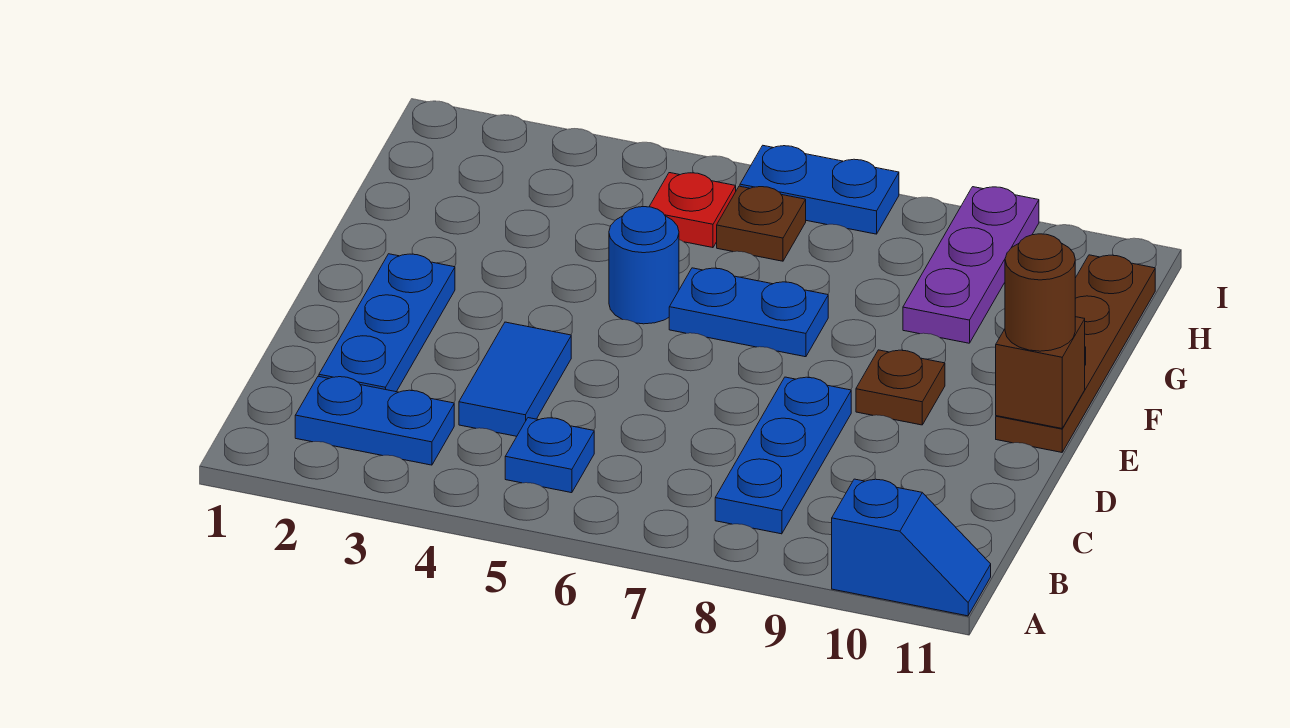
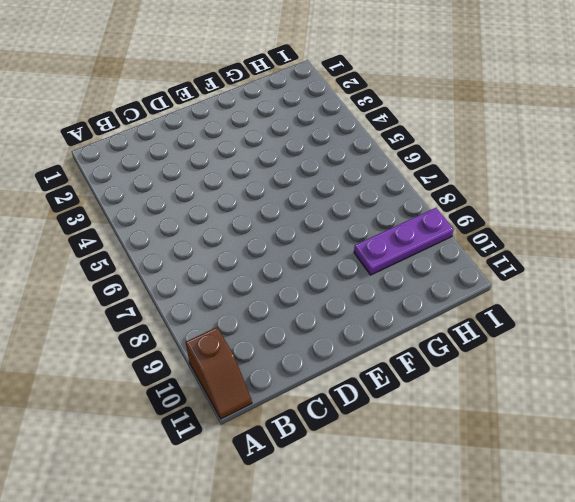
brown 1x2 slope [186,327,252,419] -> blue 1x2 slope [832,479,991,616]
none -> blue 1x2 plate [295,376,454,465]
none -> blue 1x1 plate [505,418,594,493]
none -> blue 1x3 plate [715,377,851,534]

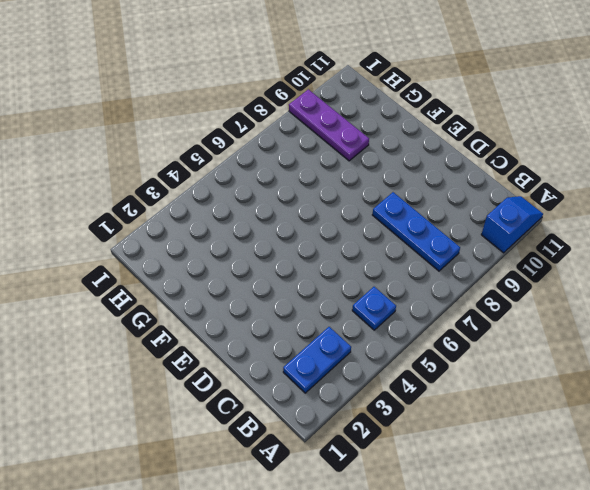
none -> blue 1x3 plate [319,254,455,392]
none -> blue 1x2 tile [459,322,571,436]
none -> brown 1x1 plate [856,350,945,425]

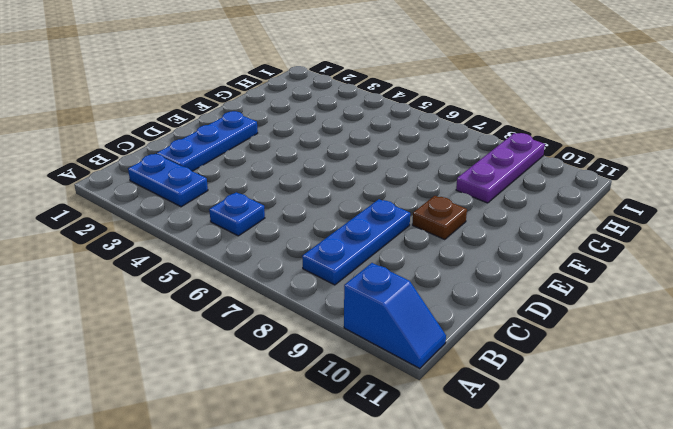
none -> blue 1x2 tile [459,322,571,436]
none -> brown 1x4 plate [996,255,1155,452]
none -> blue 1x1 round brick [609,207,679,324]

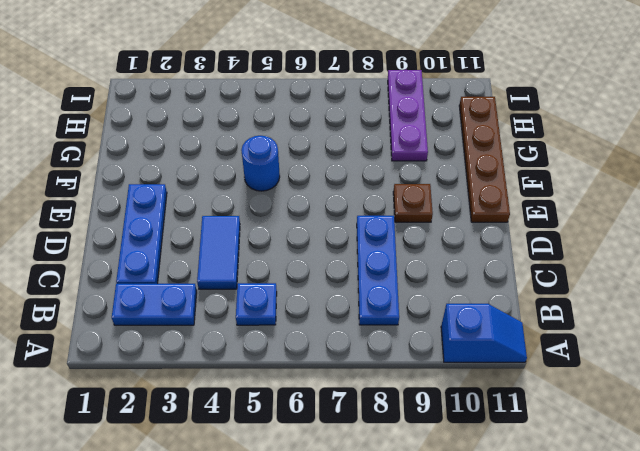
none -> blue 1x2 plate [669,268,828,357]
none -> red 1x1 plate [649,173,736,248]
none -> brown 1x1 plate [717,186,806,261]

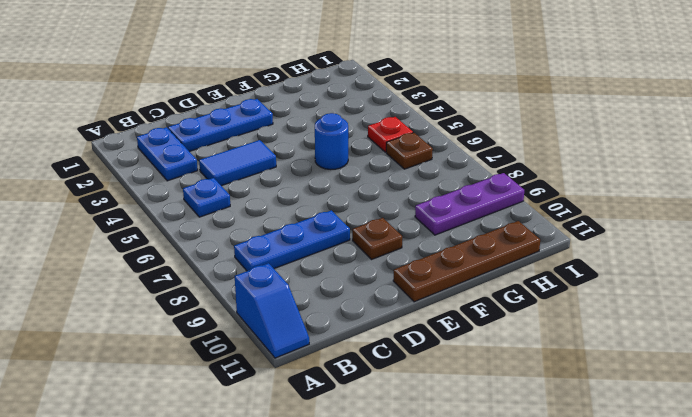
none -> blue 1x2 plate [669,268,828,357]
none -> blue 1x2 plate [740,146,899,234]
none -> brown 1x1 brick [996,317,1085,428]

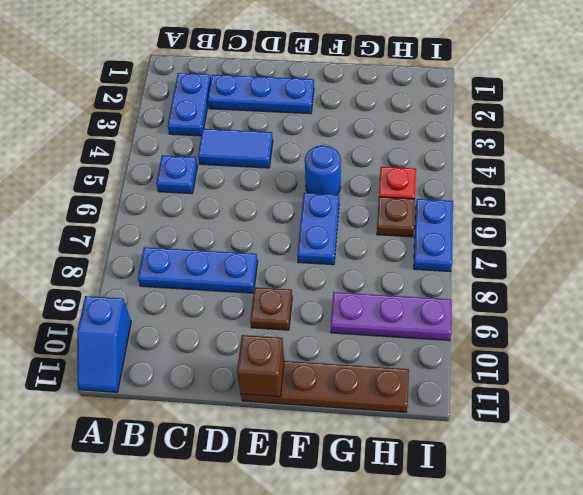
none -> brown 1x1 round brick [1005,234,1075,351]

